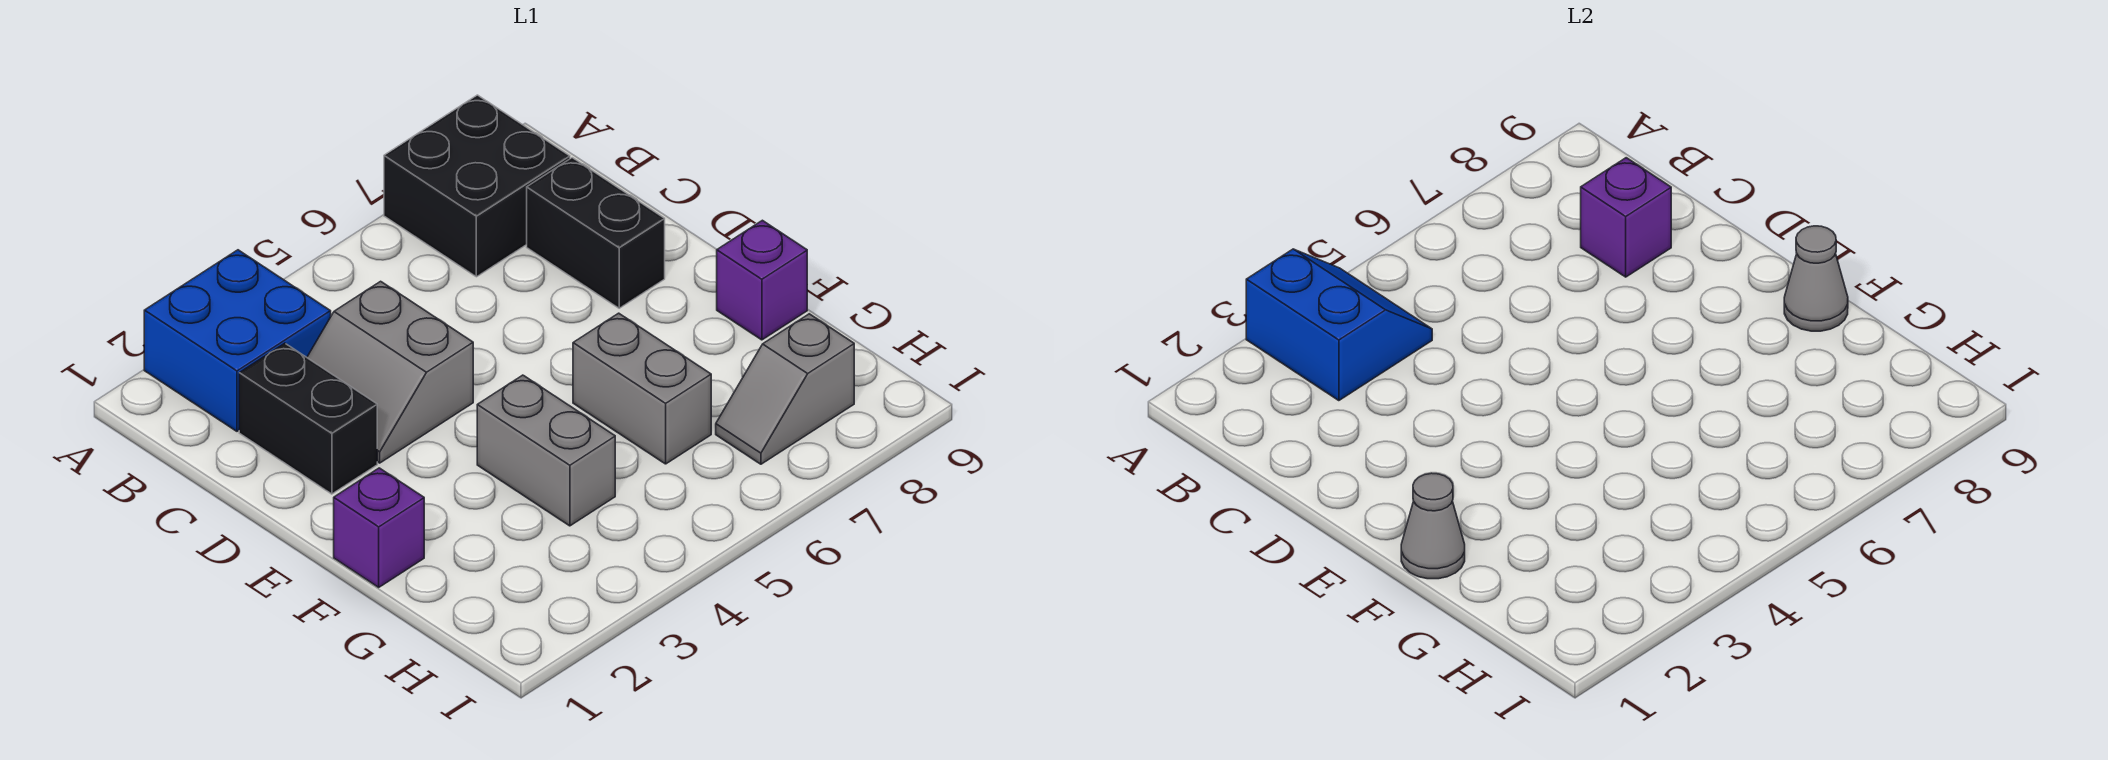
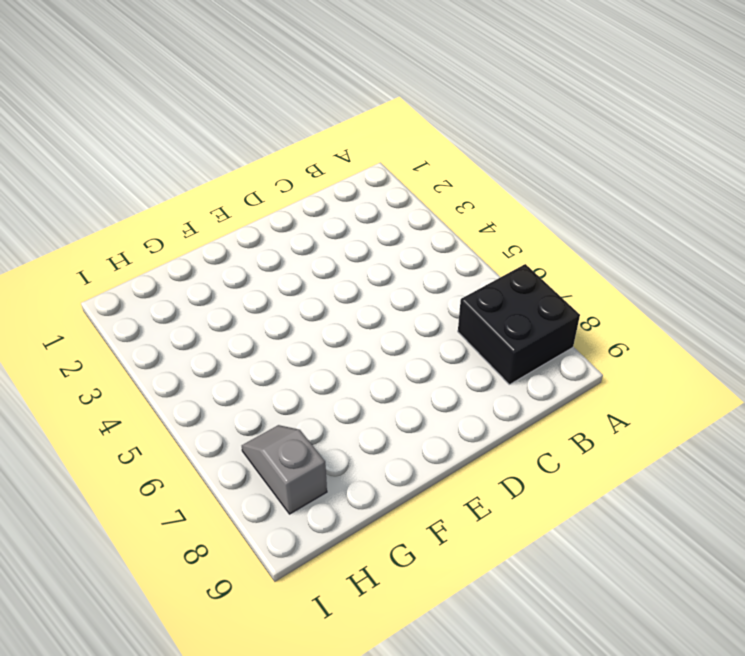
none -> blue 2x2 brick [144,250,331,431]
none -> black 1x2 brick [239,343,377,494]
none -> grey 2x2 slope [307,281,473,463]

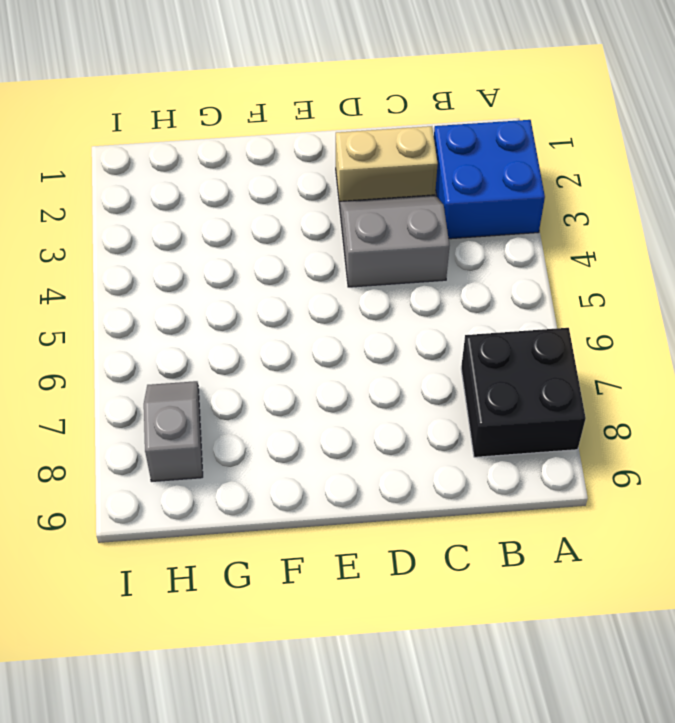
tan 1x2 brick [336,126,438,205] -> black 1x2 brick [239,343,377,494]
none -> black 1x2 brick [527,158,665,308]
none -> purple 1x1 brick [334,468,424,587]
none -> grey 1x2 brick [477,375,615,526]

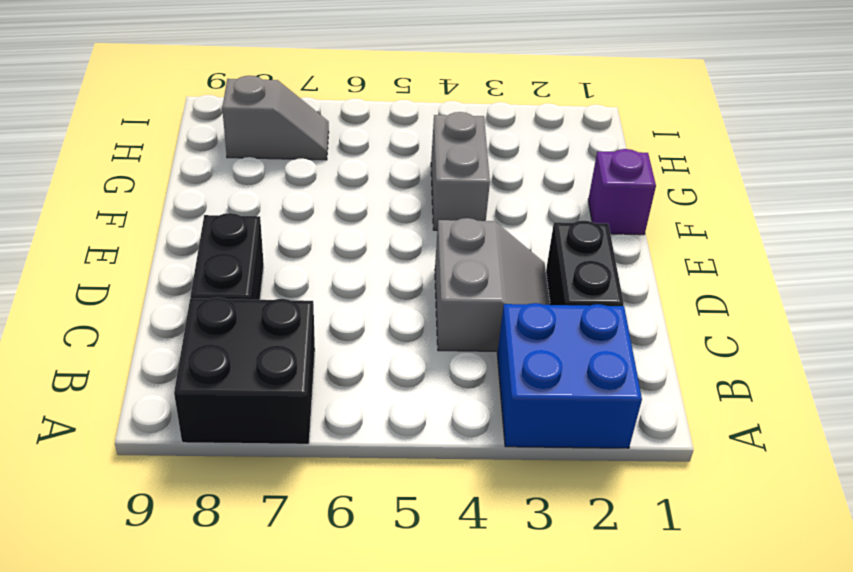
none -> grey 1x2 brick [573,313,711,464]
none -> purple 1x1 brick [717,220,807,340]
none -> blue 2x2 slope [1246,249,1432,401]

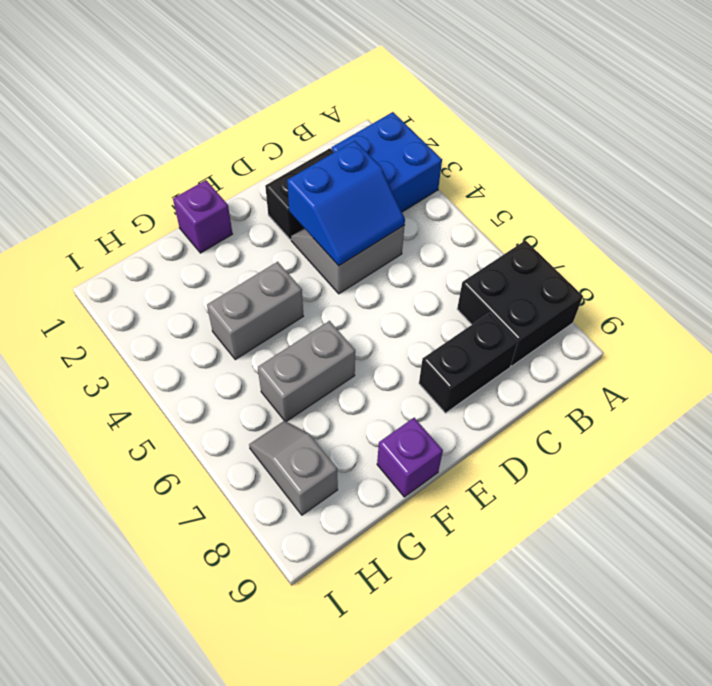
blue 2x2 slope [287,141,405,266] -> blue 2x2 slope moved to [1246,249,1432,401]
none -> purple 1x1 brick [1581,158,1671,277]
none -> grey 1x1 cone [1401,473,1465,579]
none -> grey 1x1 cone [1784,226,1848,331]

